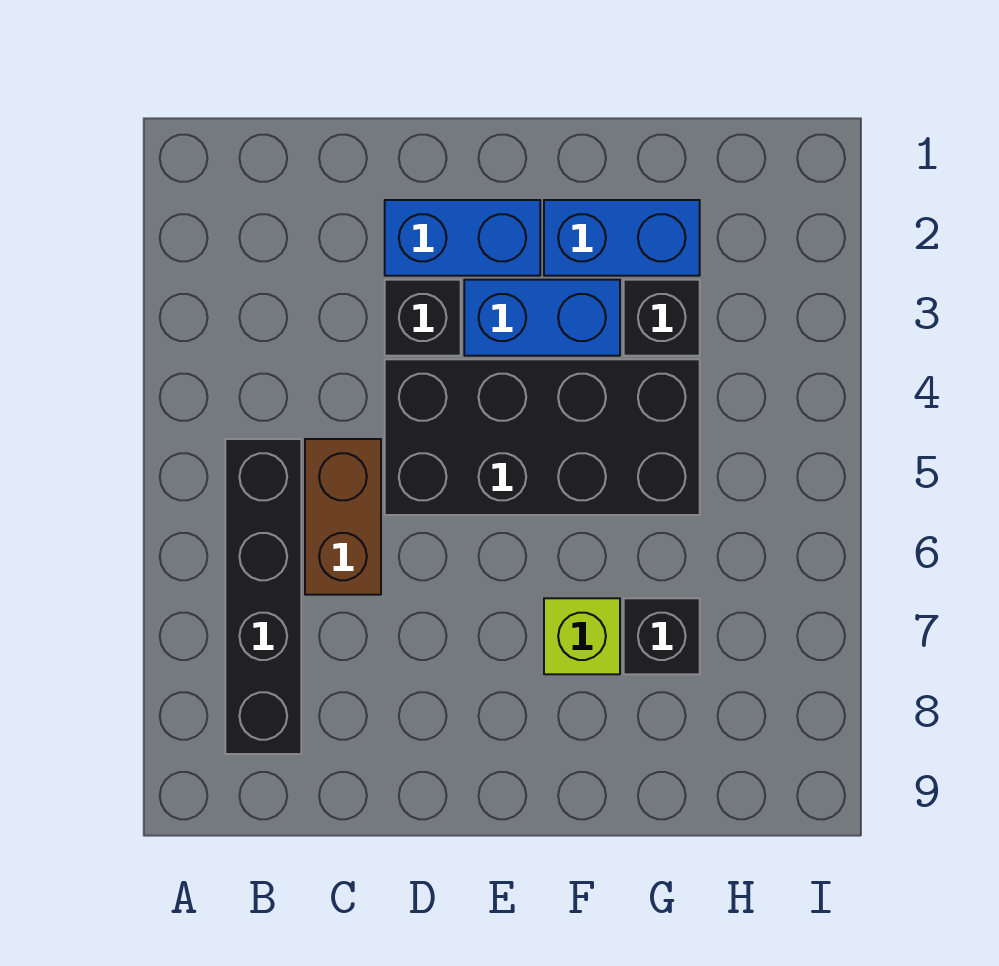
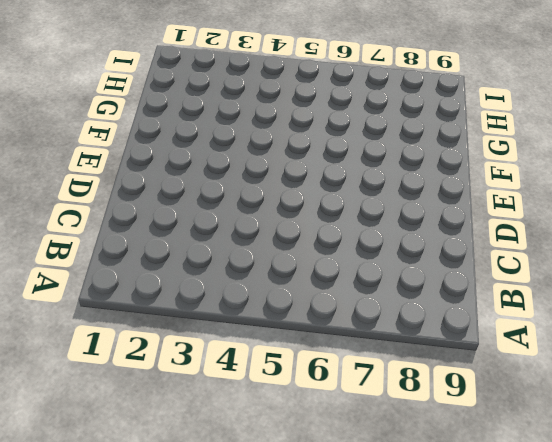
none -> black 1x4 brick [225,439,301,754]
none -> brown 1x2 brick [305,439,381,595]

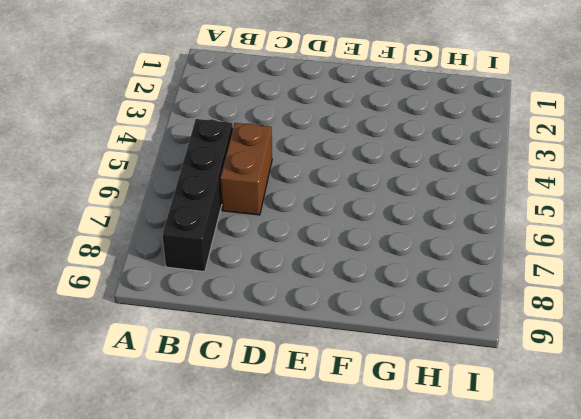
none -> blue 1x2 brick [385,200,540,276]
none -> black 1x1 brick [385,280,461,356]

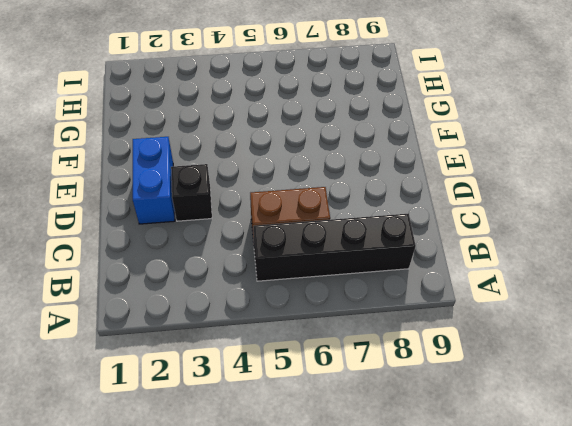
none -> black 2x4 brick [385,359,700,515]
none -> blue 1x2 brick [464,280,620,356]

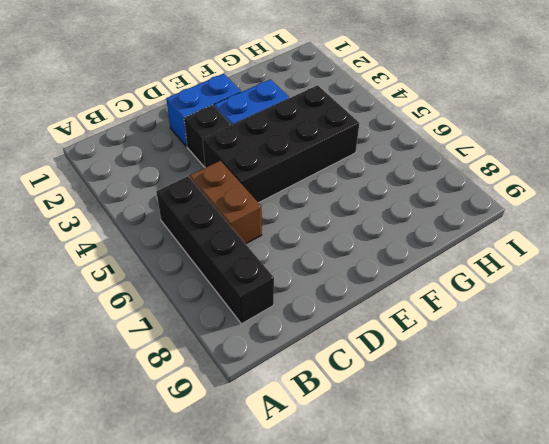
none -> blue 1x2 brick [544,200,700,276]
none -> lime 1x1 brick [544,598,620,674]

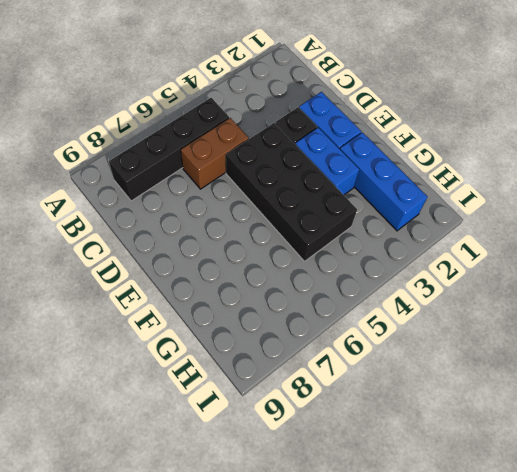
blue 1x3 brick [340,133,428,231] -> blue 1x2 brick [544,200,700,276]
none -> lime 1x1 brick [544,598,620,674]
none -> black 1x1 brick [624,280,700,356]

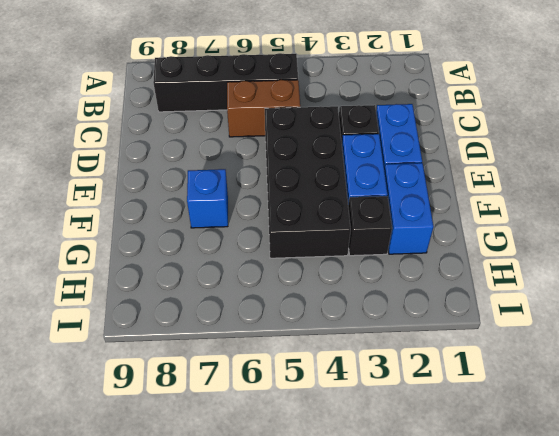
blue 1x1 brick [187,169,228,228] -> lime 1x1 brick [544,598,620,674]
none -> black 1x1 brick [624,598,700,674]

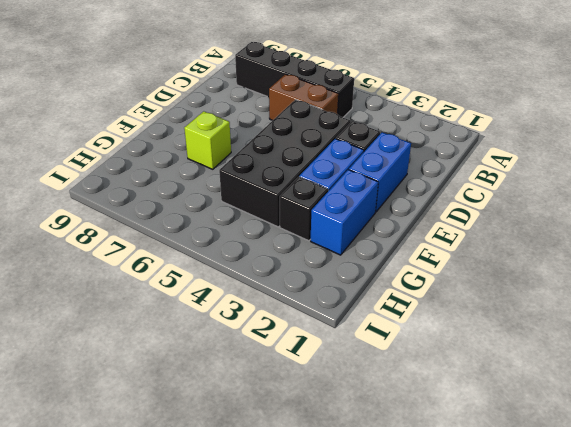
none -> black 1x1 brick [624,598,700,674]

